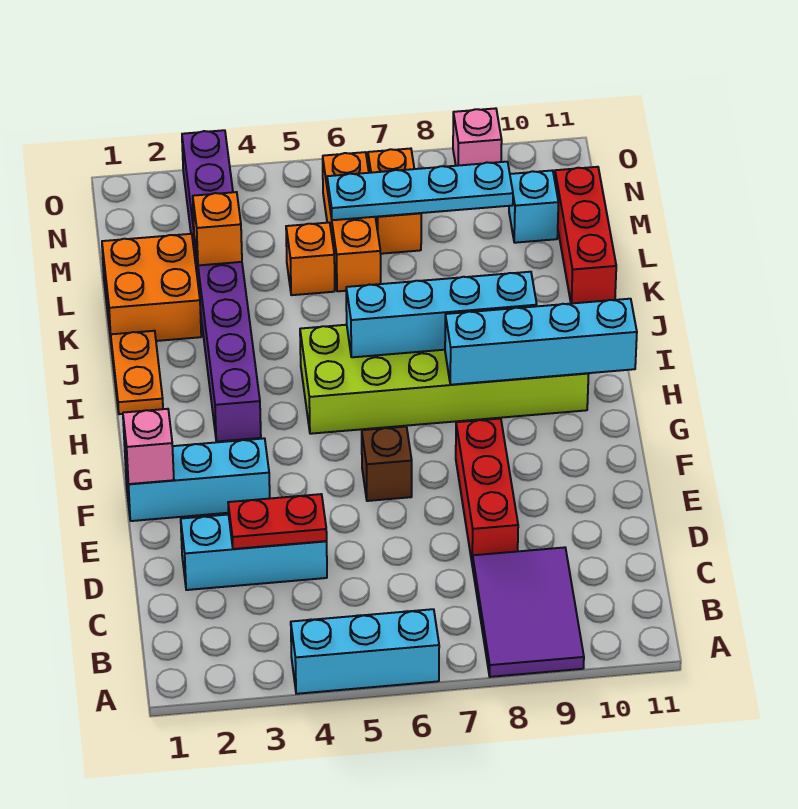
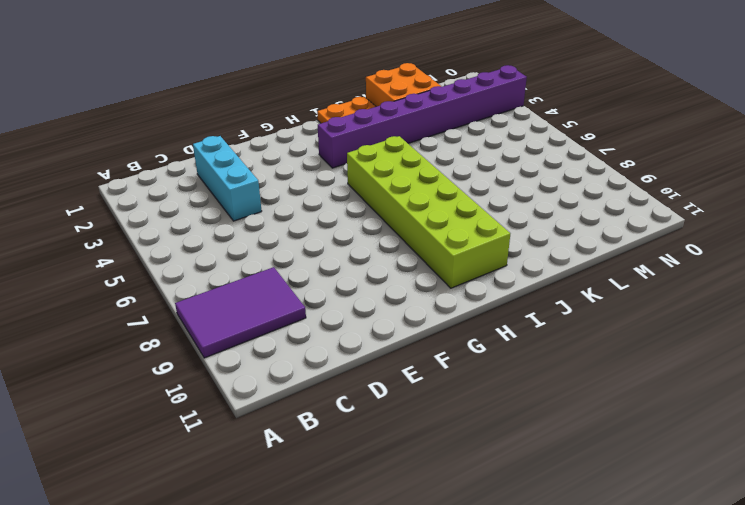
none -> cyan 1x3 brick [291,609,439,694]
none -> red 1x3 brick [456,418,518,565]
none -> cyan 1x3 brick [125,438,270,521]

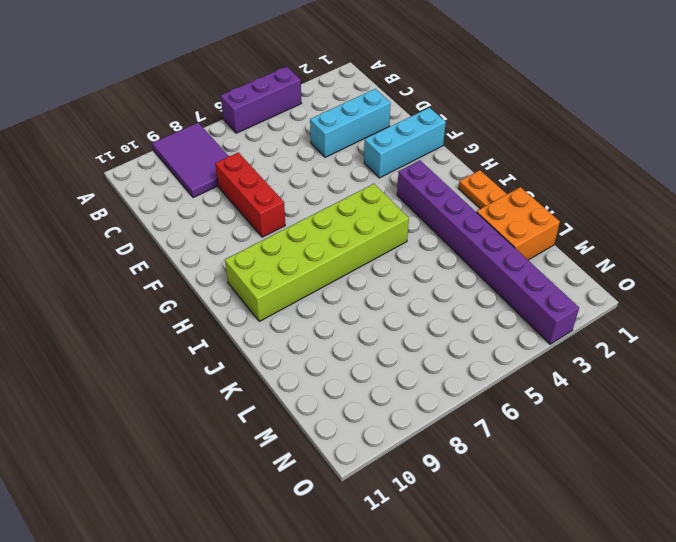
purple 1x3 brick [221,67,301,133] -> cyan 1x3 brick [291,609,439,694]
none -> brown 1x1 brick [362,427,412,501]
none -> red 1x3 brick [555,167,616,303]
none -> orange 1x1 brick [286,223,335,295]

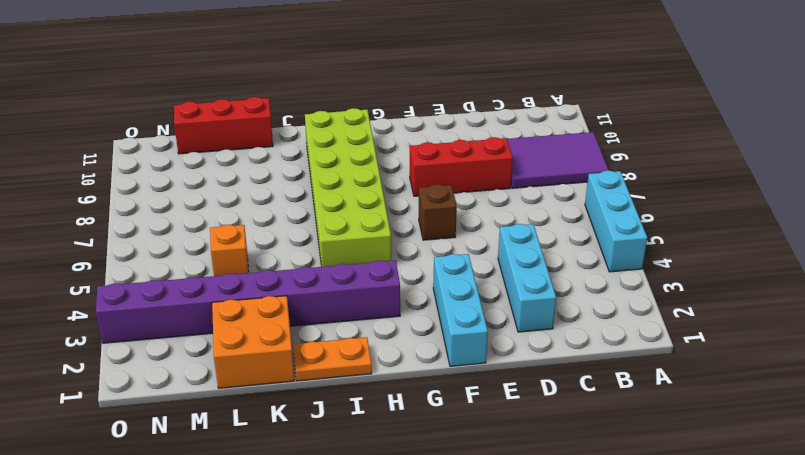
none -> orange 1x3 brick [323,152,381,291]
none -> orange 1x2 brick [368,149,421,254]
none -> cyan 1x1 brick [509,170,558,243]

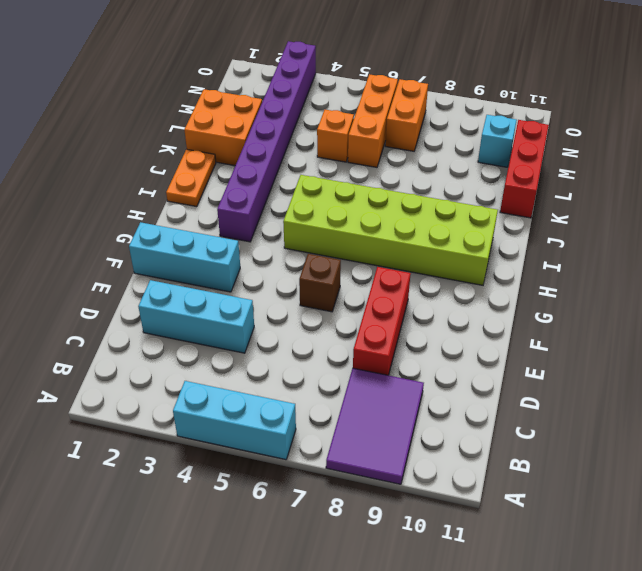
none -> pink 1x1 brick [453,108,502,166]
none -> red 1x2 plate [228,494,327,549]
none -> pink 1x1 brick [123,409,174,484]

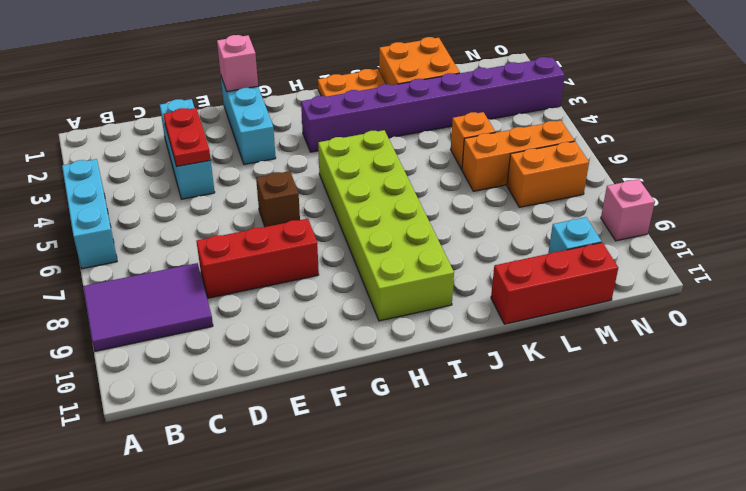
none -> cyan 1x4 brick [445,299,637,385]
none -> cyan 1x4 brick [346,272,537,357]
none -> orange 1x1 brick [193,192,242,265]

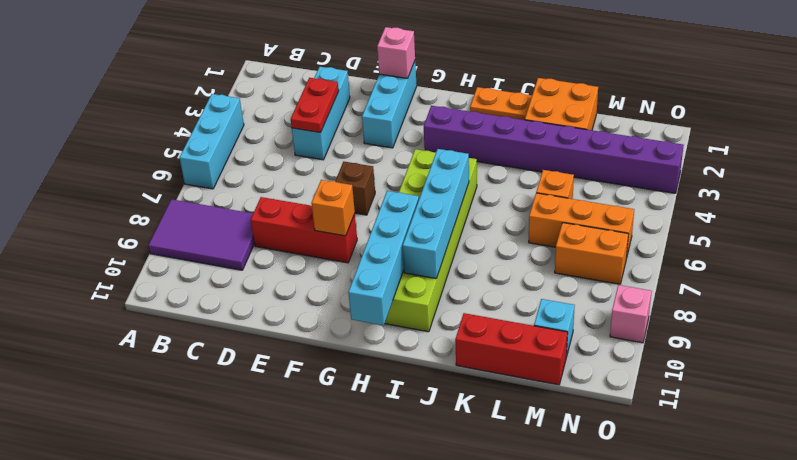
orange 1x1 brick [311,180,355,236] -> orange 1x1 brick moved to [193,192,242,265]
none -> cyan 1x4 plate [327,162,513,220]

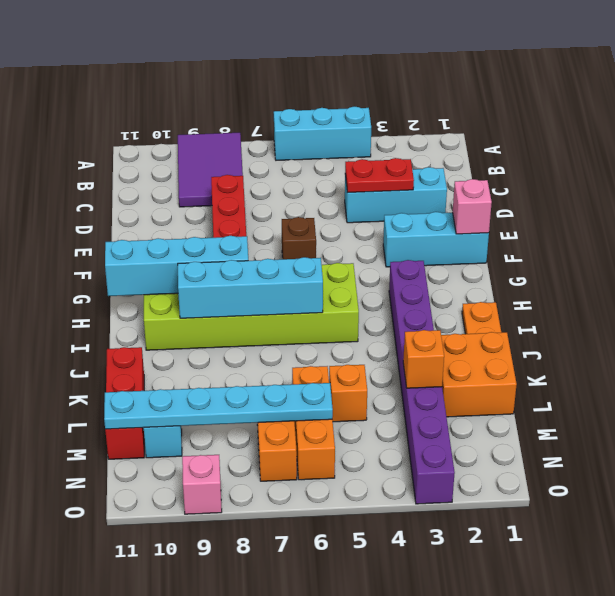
cyan 1x6 plate [104,383,333,429] -> cyan 1x4 plate [327,162,513,220]

